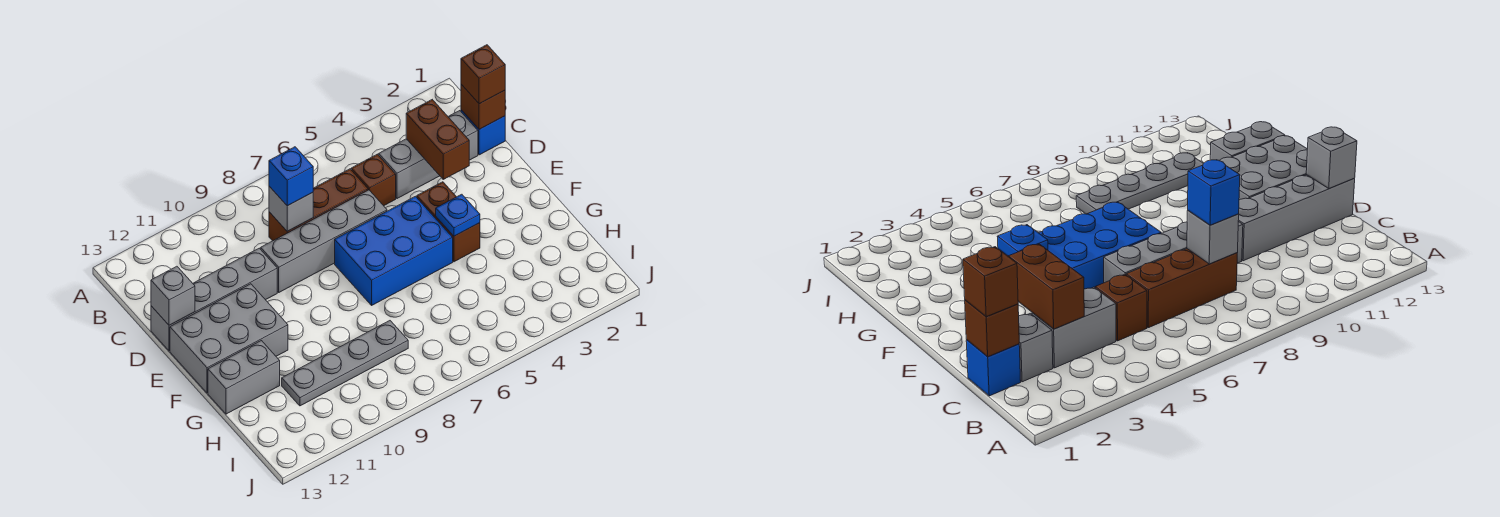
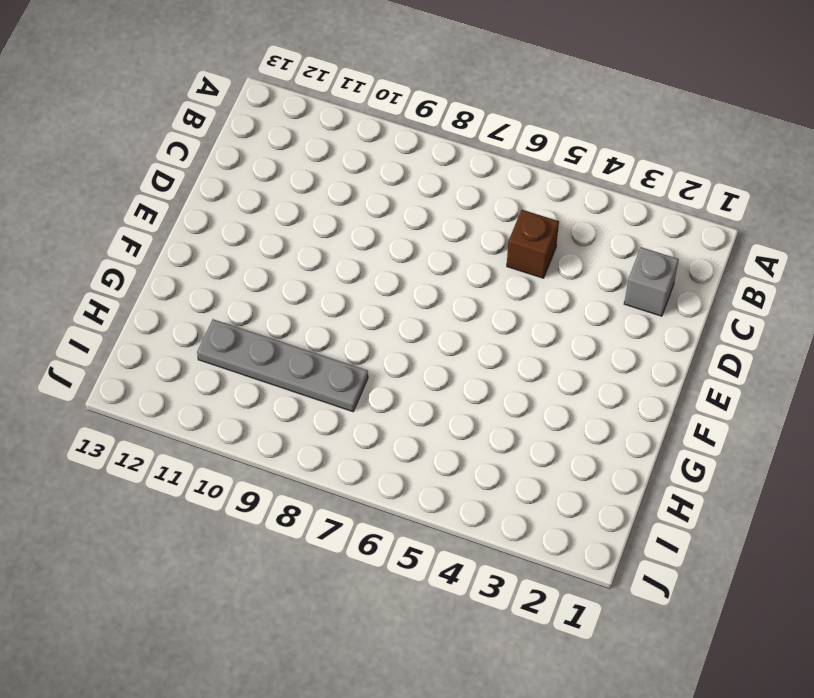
none -> blue 1x1 brick [461,110,505,155]
none -> grey 1x2 brick [379,139,440,199]
none -> brown 1x3 brick [269,169,368,241]

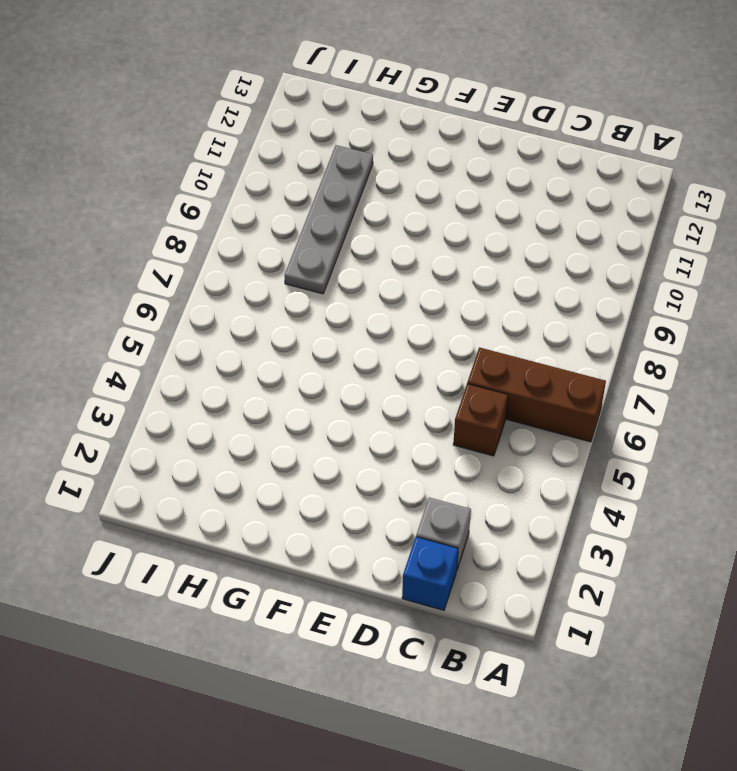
brown 1x3 brick [467,347,606,442] -> brown 1x3 brick turned to [269,169,368,241]
none -> grey 1x2 brick [379,139,440,199]
none -> grey 1x4 brick [261,190,387,292]
none -> grey 1x4 brick [151,248,277,351]

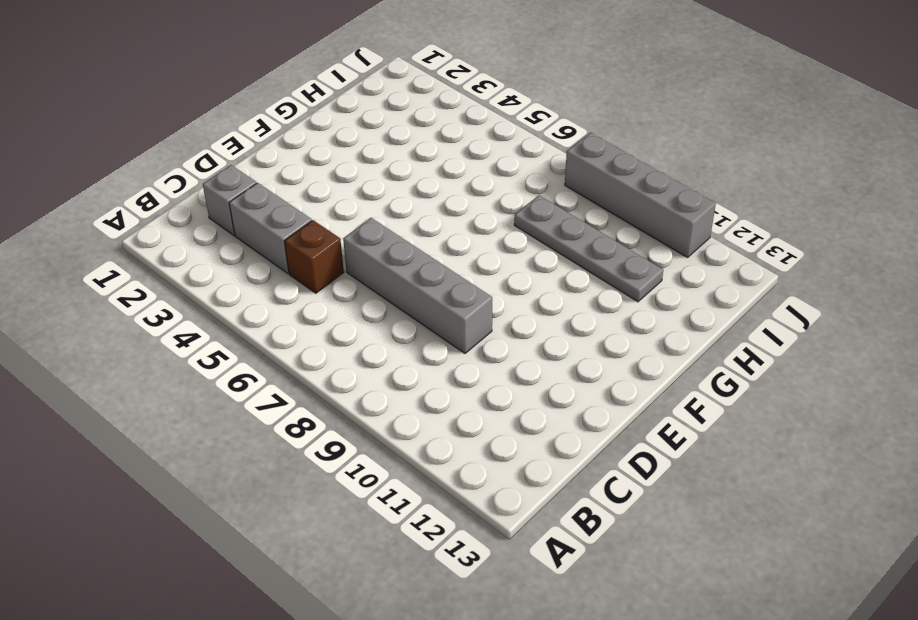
grey 1x4 brick [565,133,716,257] -> grey 1x4 brick moved to [151,248,277,351]
none -> blue 1x1 brick [461,110,505,155]
none -> brown 1x3 brick [269,169,368,241]
none -> brown 1x2 brick [417,182,480,262]

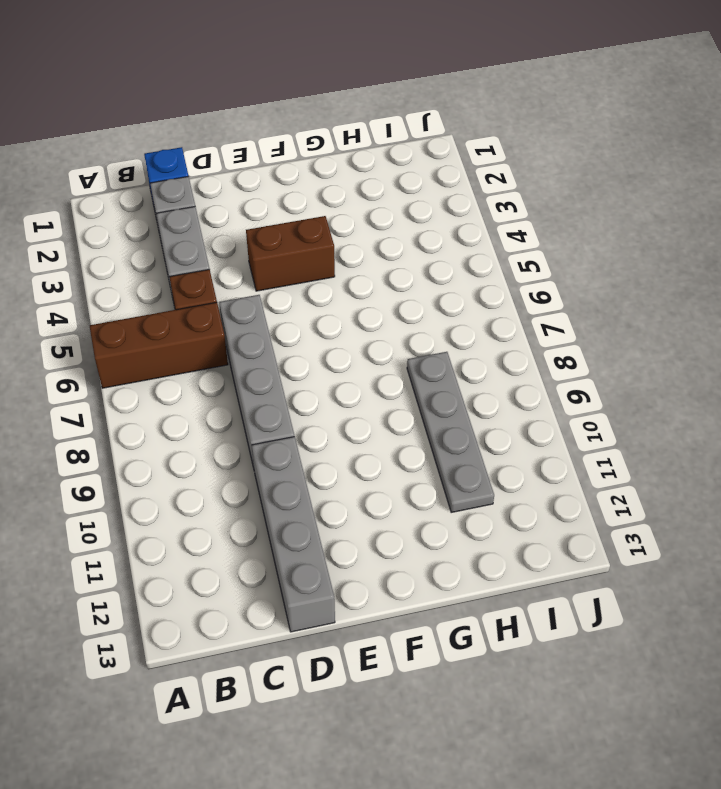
brown 1x3 brick [90,302,228,388] -> brown 1x3 brick turned to [269,169,368,241]
none -> blue 2x3 brick [335,196,453,305]
none -> grey 2x3 brick [170,284,288,393]
none -> grey 1x2 brick [208,341,280,414]

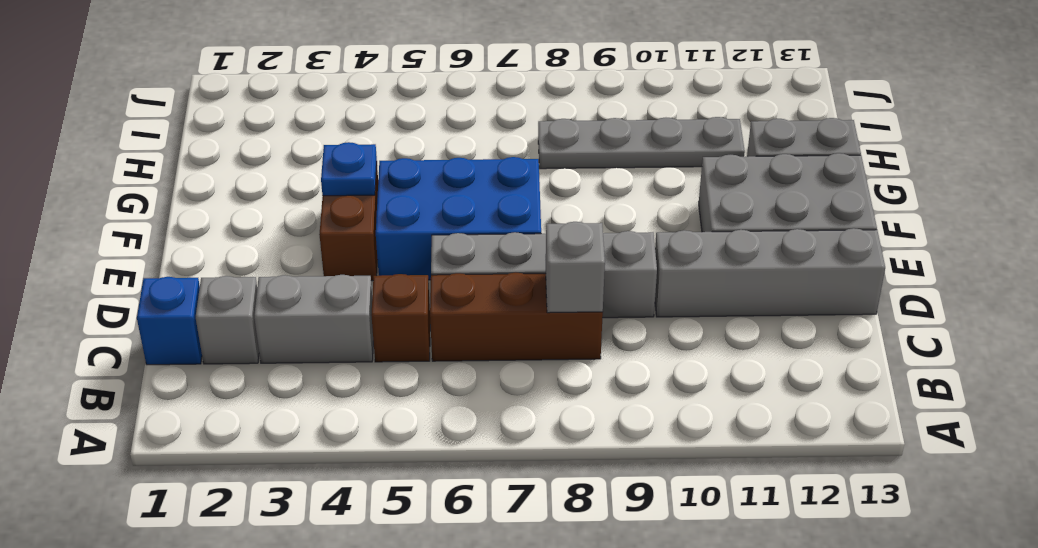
none -> brown 1x1 brick [461,84,505,129]
none -> brown 1x2 brick [406,100,469,179]
none -> grey 1x1 brick [151,266,195,325]

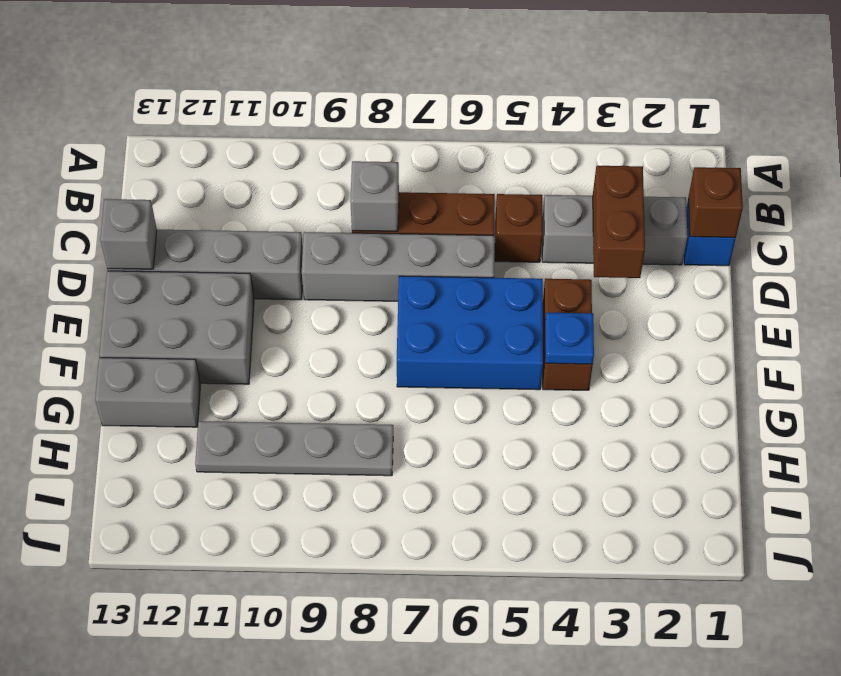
none -> brown 1x1 brick [461,45,505,104]
none -> blue 1x1 brick [269,147,313,206]

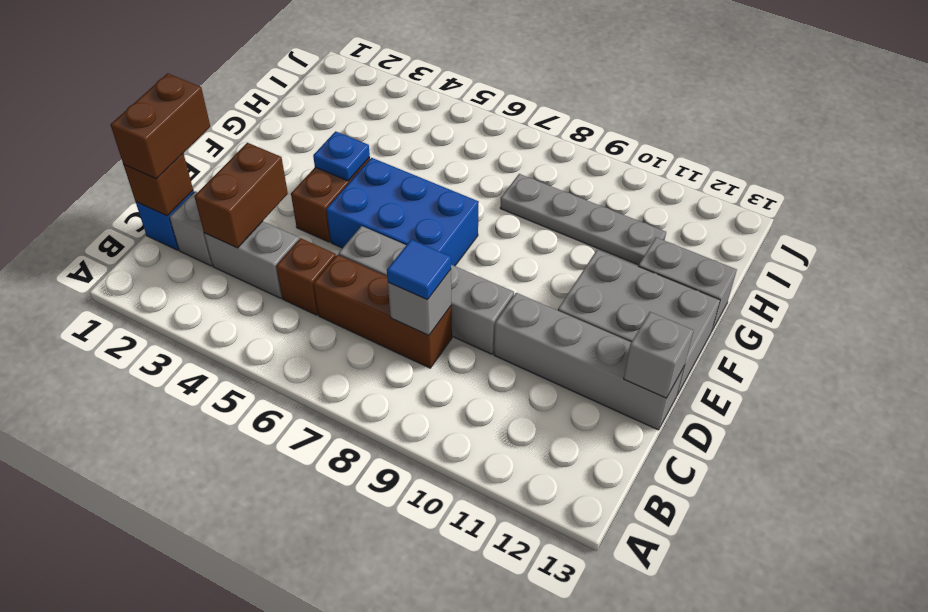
brown 1x2 brick [111,73,210,179] -> brown 1x1 brick [461,45,505,104]
blue 1x1 tile [387,240,451,300] -> blue 1x1 brick [269,147,313,206]

